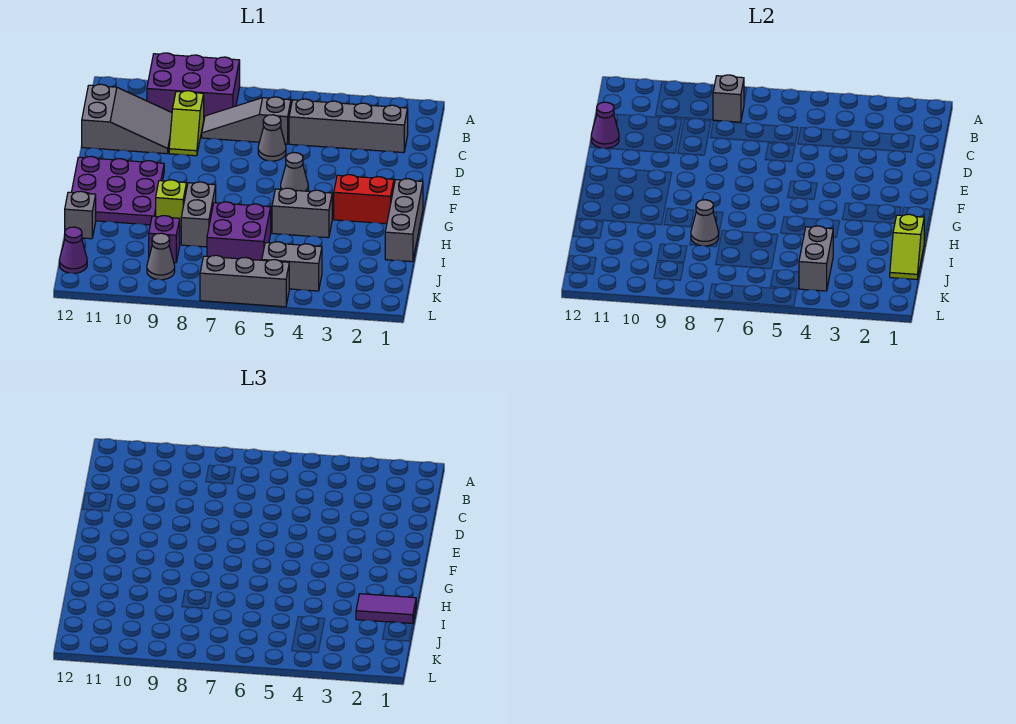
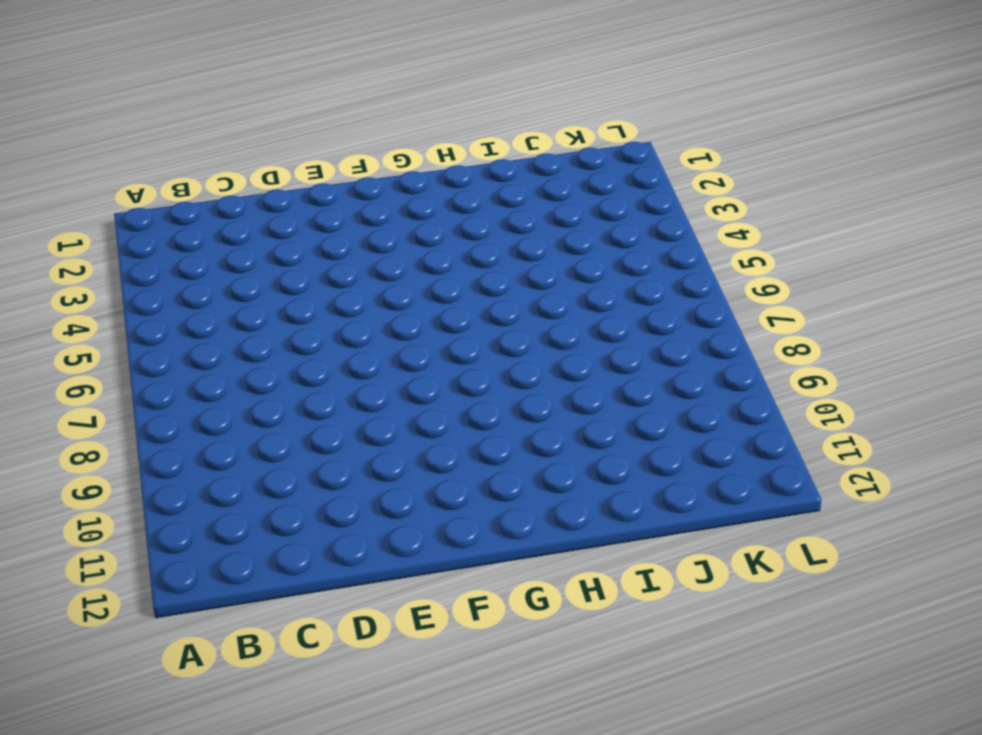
none -> purple 2x3 brick [147,53,240,118]
none -> grey 1x4 brick [289,99,408,153]
none -> grey 1x3 slope [202,97,291,144]

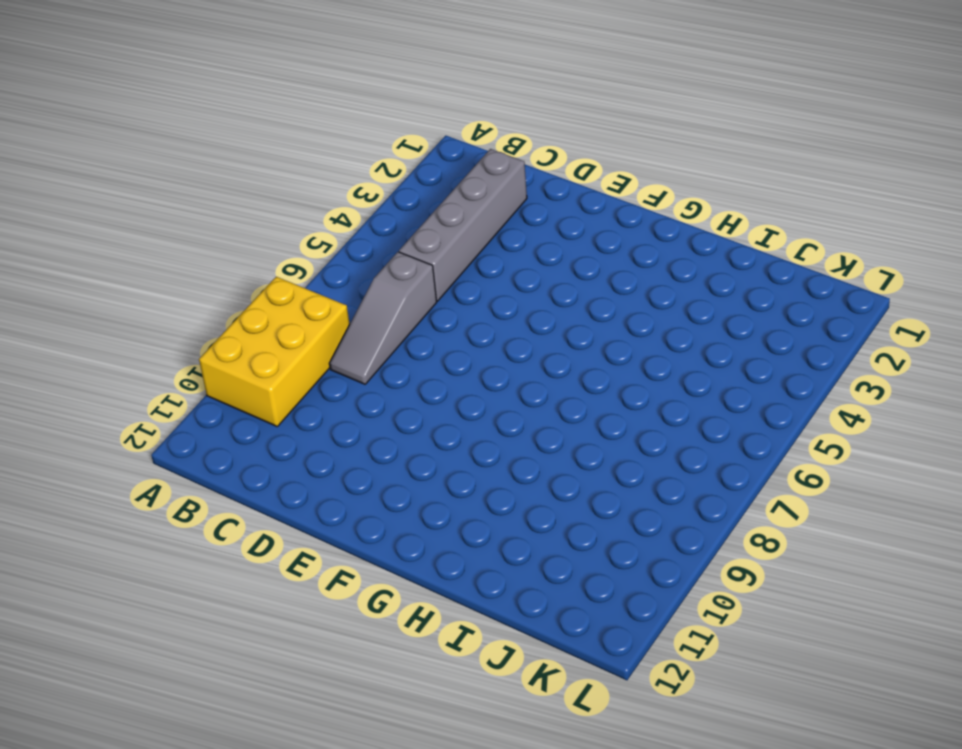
yellow 2x3 brick [199,277,350,426] -> purple 2x3 brick [147,53,240,118]
none -> lime 1x2 slope [169,91,204,156]
none -> grey 2x3 slope [82,84,172,154]
none -> grey 1x1 cone [258,115,286,161]

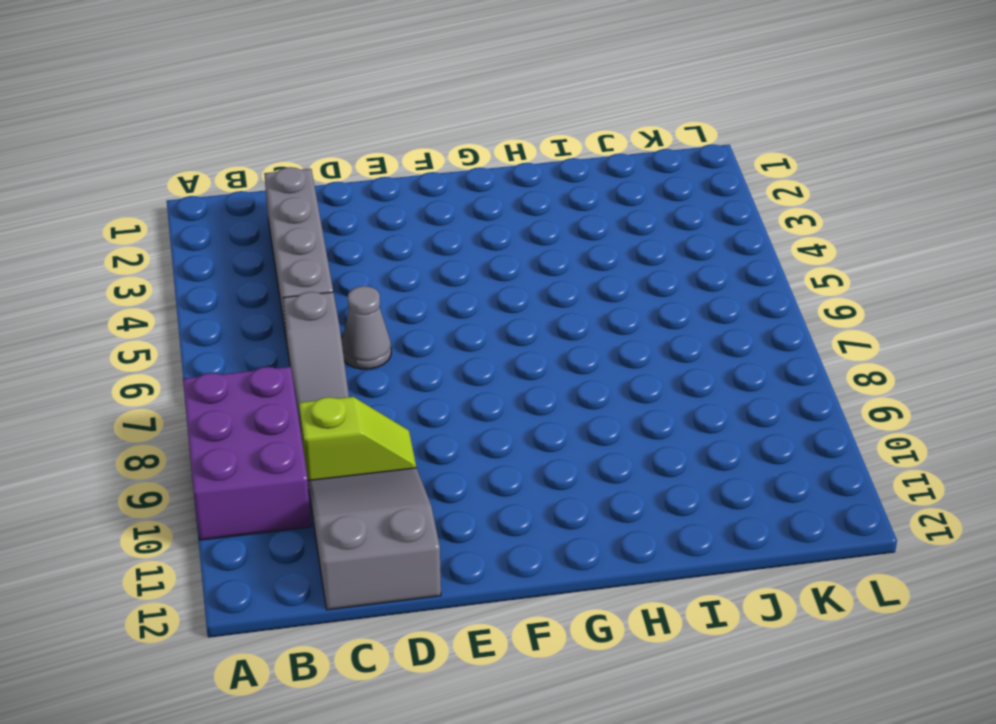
none -> grey 1x1 cone [281,153,308,191]
none -> purple 3x3 plate [72,156,164,225]
none -> grey 1x3 brick [385,179,423,262]

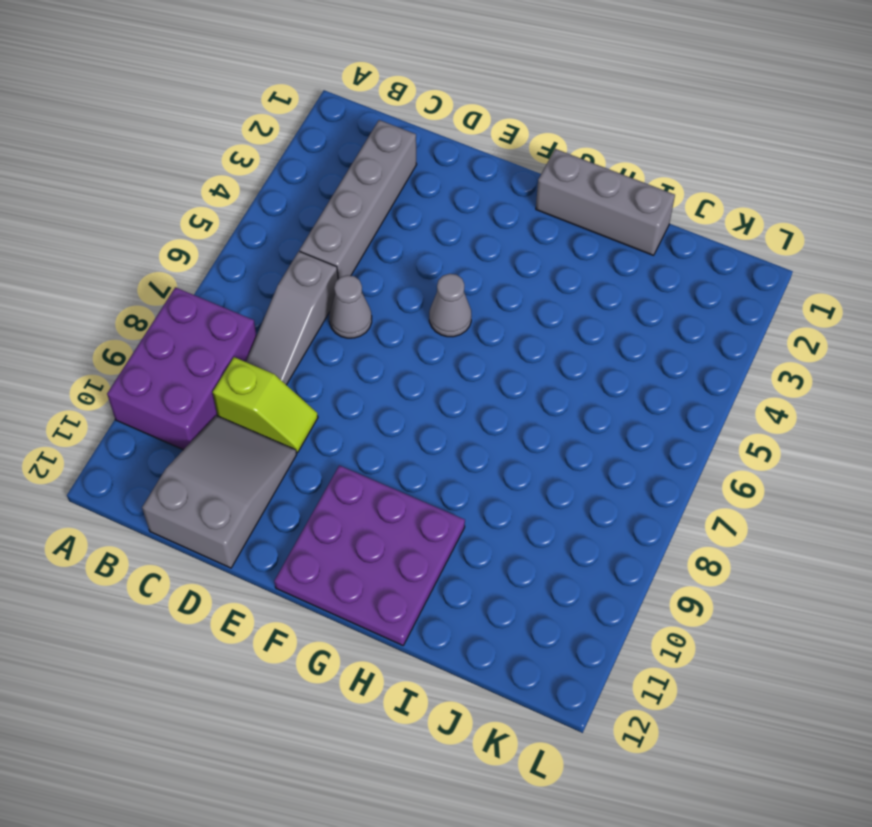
none -> red 1x2 brick [334,175,394,224]
none -> grey 1x2 brick [272,188,332,238]
none -> grey 1x2 brick [181,182,216,247]

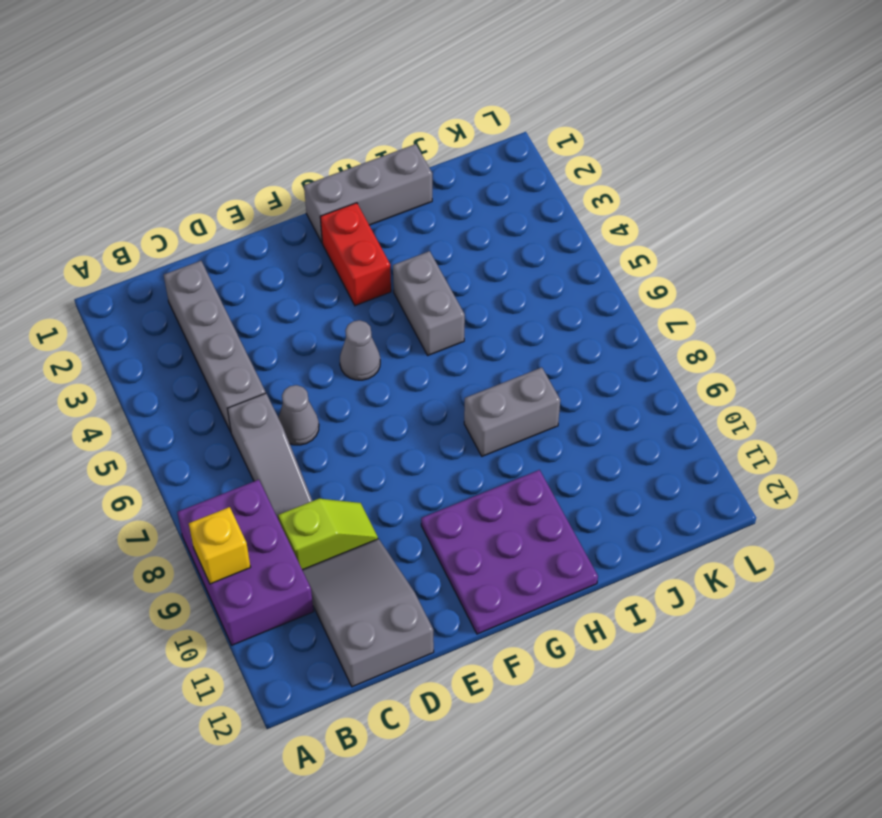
yellow 1x1 brick [189,507,250,584] -> none
none -> lime 1x1 brick [156,180,187,227]
none -> purple 2x2 brick [207,202,271,260]
none -> grey 1x1 brick [65,191,96,239]

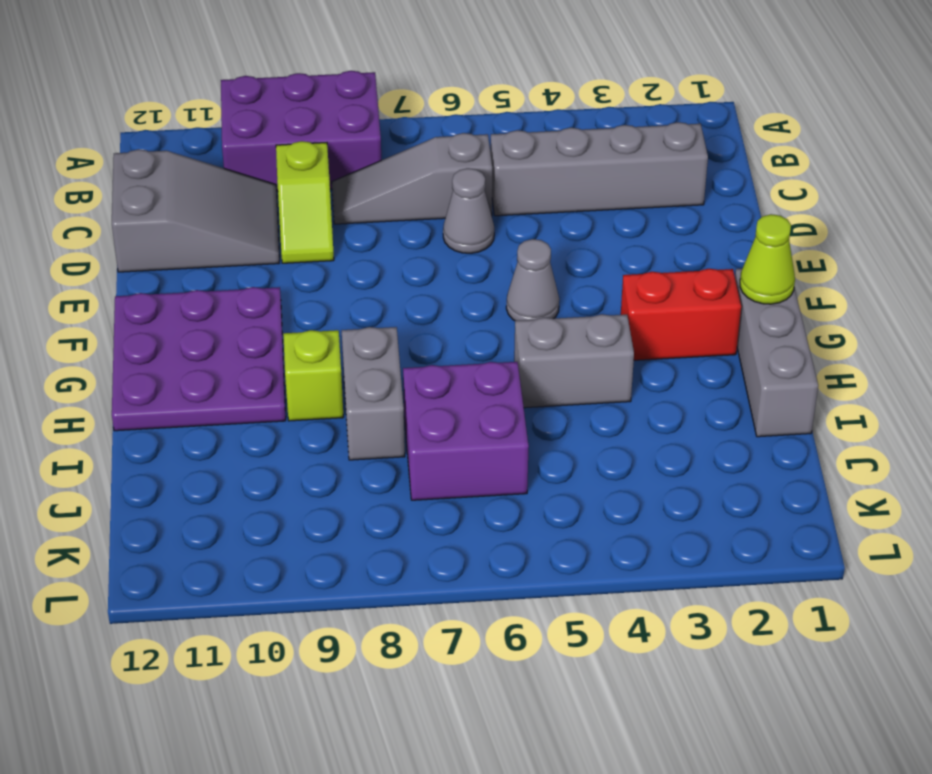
lime 1x1 cone [740,214,795,304] -> none
none -> grey 1x1 brick [65,191,96,239]
none -> purple 1x1 brick [149,216,180,263]
none -> grey 1x2 brick [262,242,322,291]

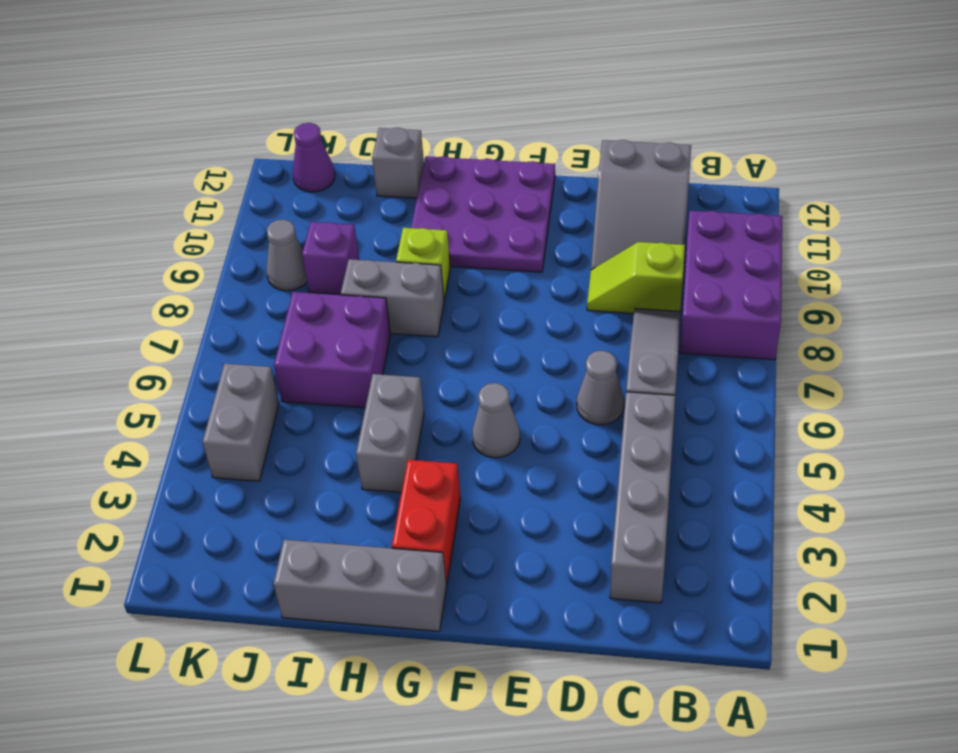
none -> grey 1x3 brick [200,255,289,307]
none -> grey 1x1 brick [713,75,744,122]
none -> purple 1x1 cone [591,102,619,149]

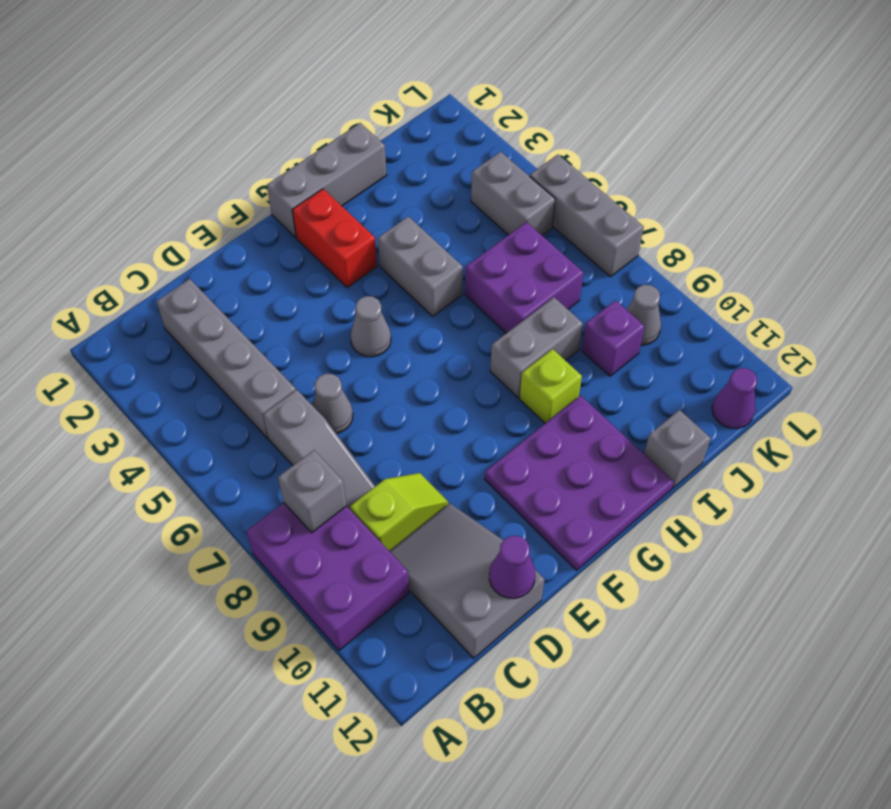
none -> lime 1x2 slope [890,214,924,279]
none -> grey 1x1 cone [691,200,719,246]
none -> grey 1x2 brick [799,226,833,291]

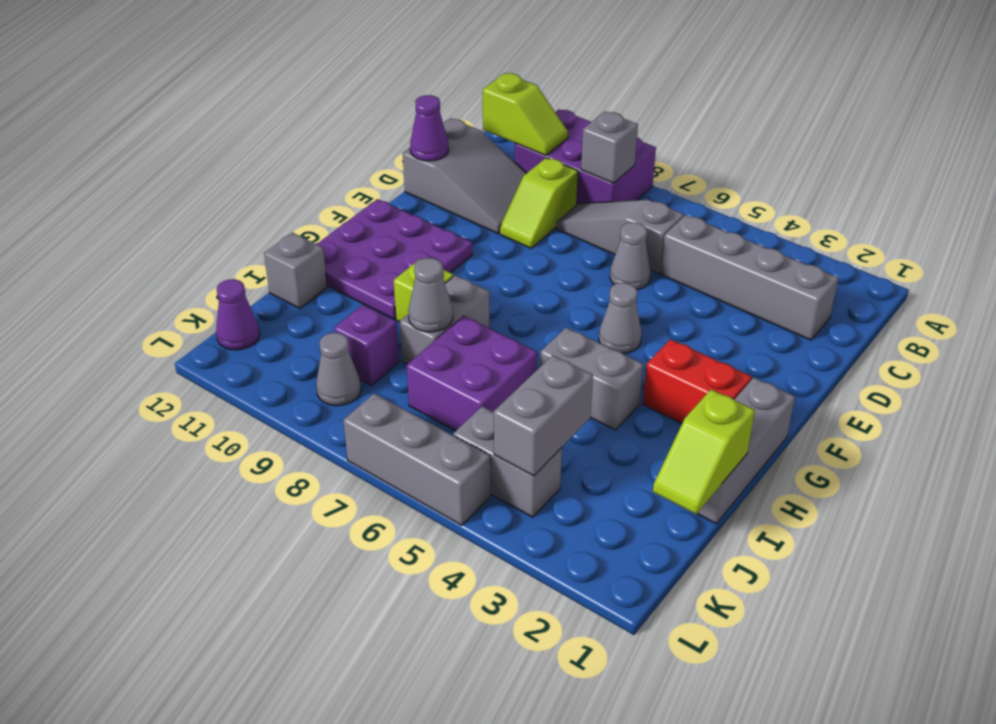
lime 1x2 slope [483,73,568,155] -> none
none -> purple 1x2 tile [356,594,416,624]

